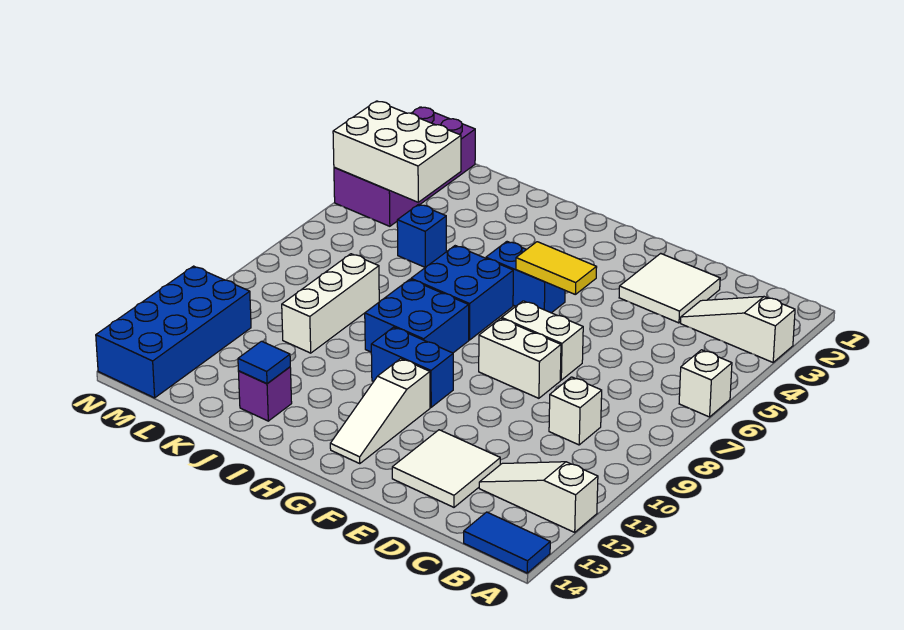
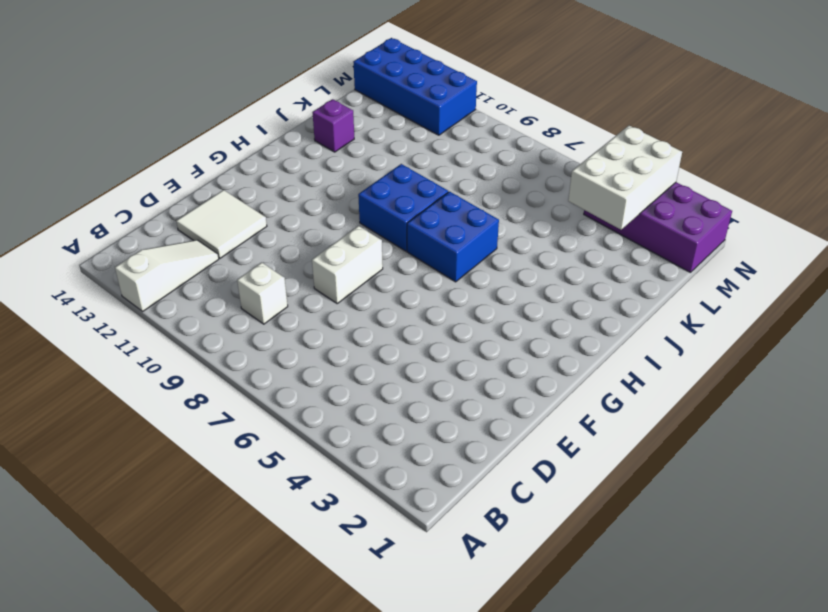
none -> white 1x3 slope [681,297,795,362]
none -> white 1x1 brick [679,350,732,417]
none -> blue 1x2 tile [464,512,550,573]

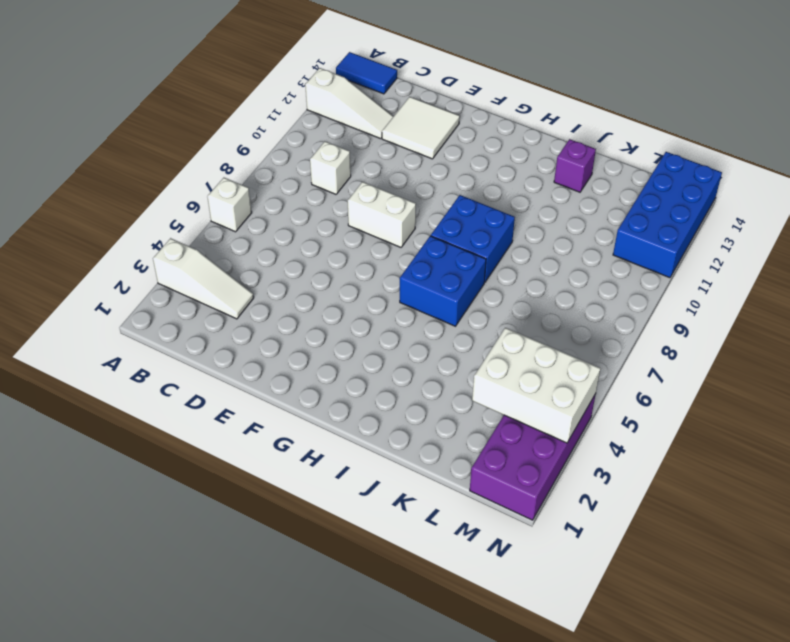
none -> white 2x2 tile [619,253,720,323]
none -> white 1x2 brick [502,301,583,380]
none -> blue 1x2 brick [486,242,565,313]

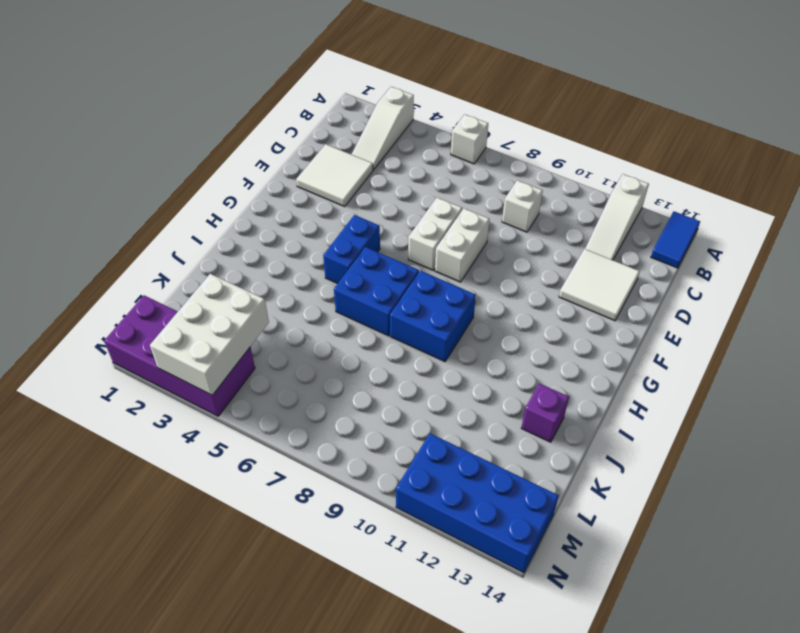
none -> blue 1x2 brick [371,327,453,407]
none -> white 1x3 slope [330,359,430,464]
none -> blue 1x1 brick [397,204,446,267]

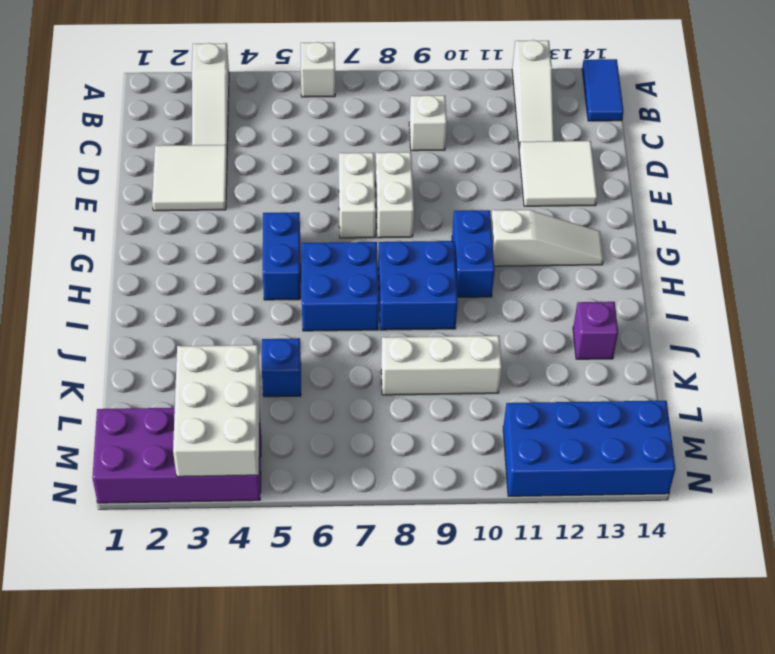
none -> yellow 1x2 tile [516,242,597,294]
none -> blue 1x1 tile [238,341,290,383]

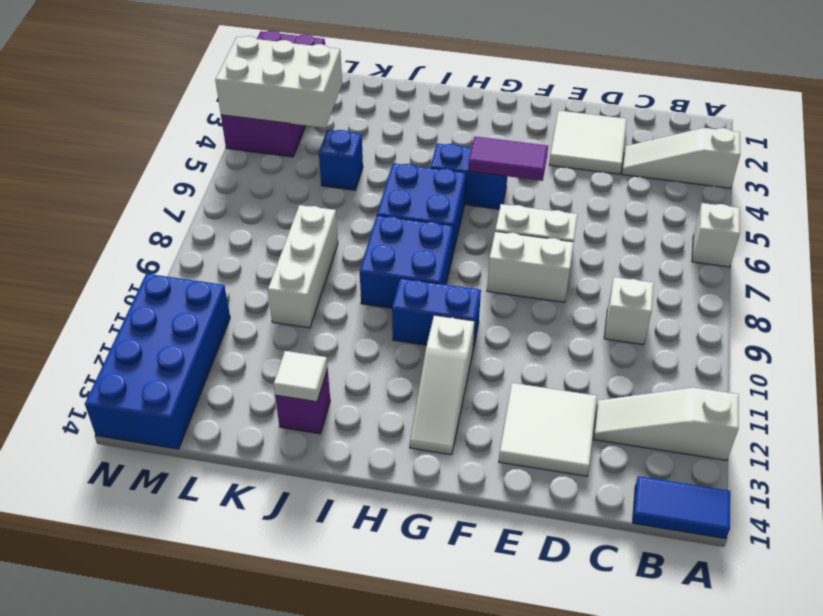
purple 1x2 tile [468,137,548,181] -> yellow 1x2 tile [516,242,597,294]
white 1x1 tile [273,351,328,402] -> blue 1x1 tile [238,341,290,383]

